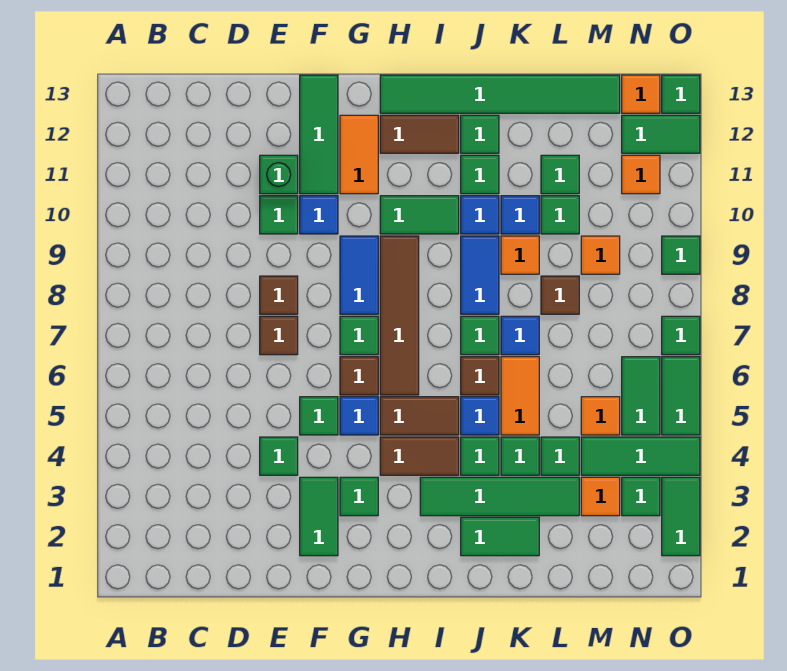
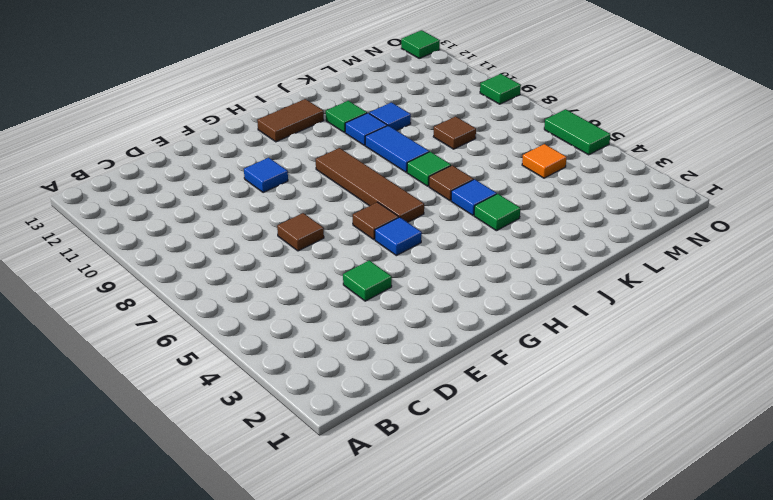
none -> brown 1x1 tile [260,276,298,314]
none -> green 1x1 tile [260,196,298,234]
none -> green 1x1 brick [260,155,298,194]
none -> green 1x2 tile [300,477,338,556]

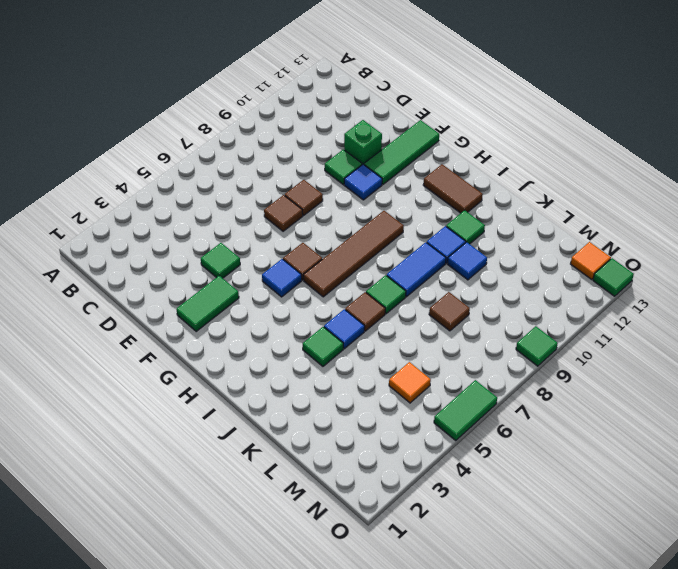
none -> green 1x1 tile [300,397,338,435]
none -> green 1x1 tile [340,477,378,516]
none -> green 1x1 tile [340,316,378,355]
none -> blue 1x2 tile [340,236,378,314]

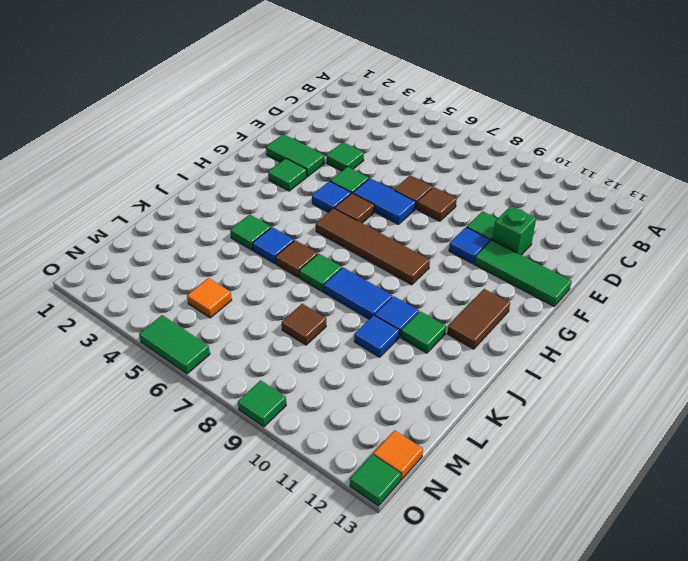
blue 1x2 tile [353,178,416,224] -> blue 1x2 tile moved to [340,236,378,314]
none -> green 1x1 tile [340,316,378,355]
none -> orange 1x2 tile [340,115,378,194]
none -> brown 1x2 tile [380,437,459,475]
none -> brown 1x2 tile [380,397,459,435]

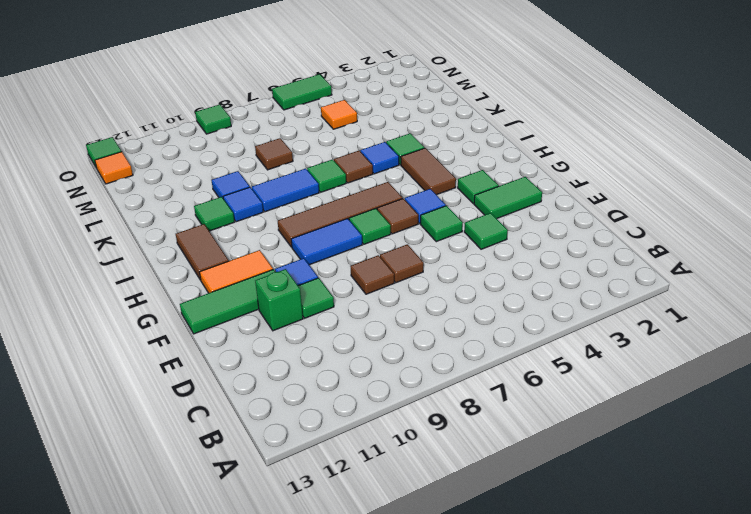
none -> brown 1x2 tile [380,397,459,435]
none -> green 1x2 tile [380,196,459,234]
none -> green 1x6 tile [380,75,620,113]
none -> green 1x4 tile [420,477,579,516]

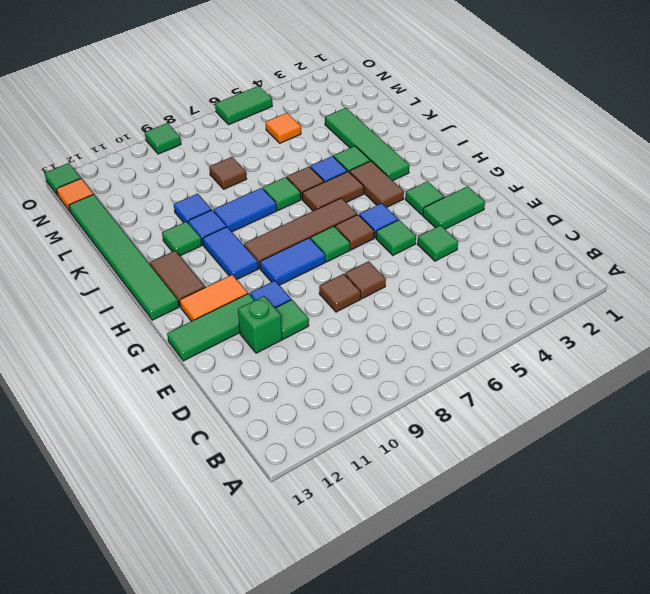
blue 1x2 tile [203,227,258,279] -> green 1x2 tile [380,196,459,234]
brown 1x2 tile [302,171,364,211] -> brown 1x2 tile turned to [380,397,459,435]
none -> green 1x2 tile [461,517,539,556]
none -> green 1x1 tile [461,115,499,153]
none -> green 1x1 tile [501,437,539,475]
none -> orange 1x2 tile [501,357,539,435]

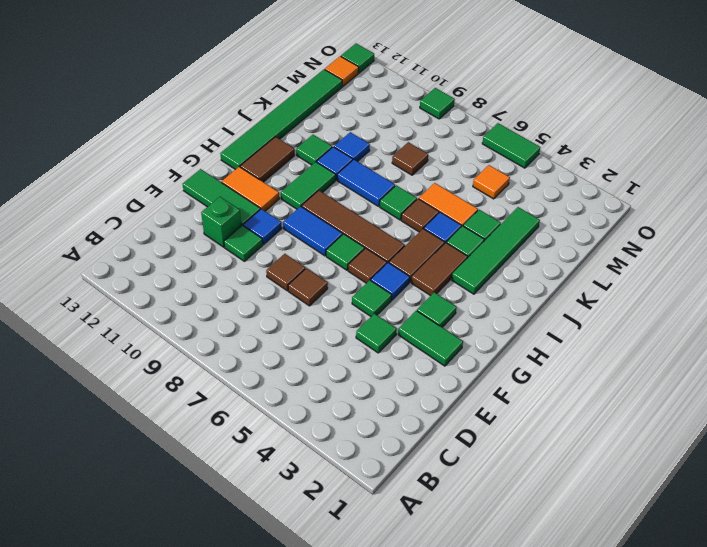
none -> green 1x2 tile [461,517,539,556]
none -> green 1x1 tile [461,115,499,153]
none -> blue 1x1 tile [501,316,539,355]
none -> orange 1x1 tile [501,236,539,274]

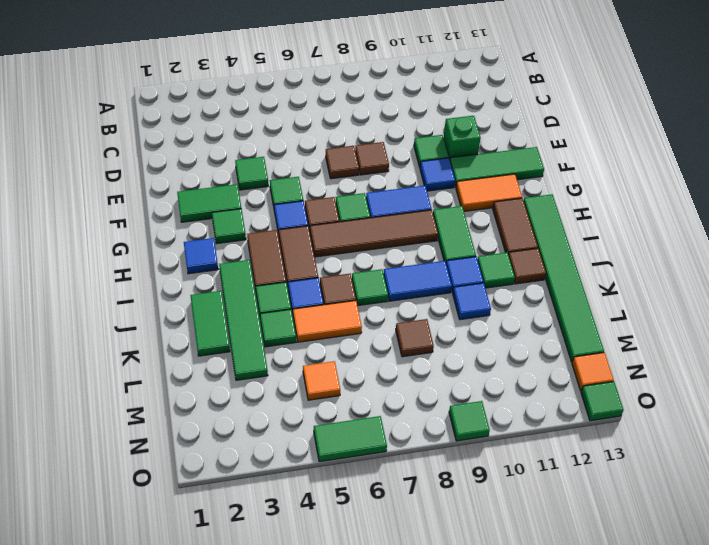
blue 1x1 tile [184,238,218,274] -> blue 1x1 tile moved to [501,316,539,355]
brown 1x1 tile [508,248,546,284] -> green 1x1 tile [461,115,499,153]
none -> orange 1x1 tile [501,236,539,274]
none -> green 1x1 tile [541,437,579,475]
none -> green 1x1 tile [541,196,579,234]
none -> green 1x1 tile [541,155,579,194]

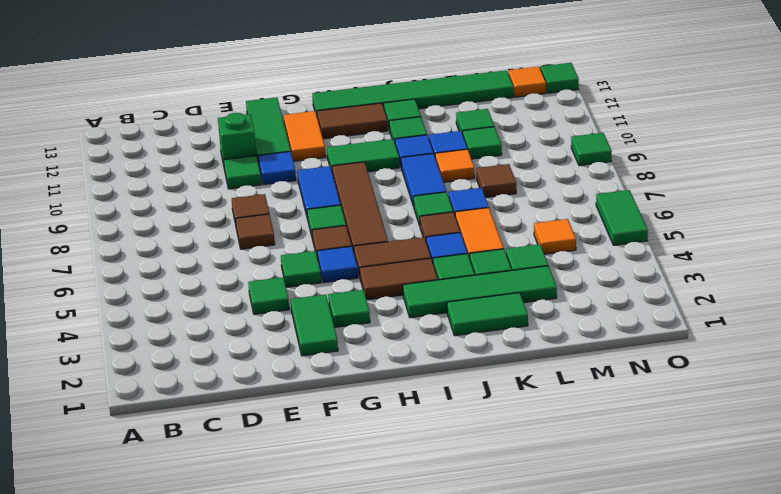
none -> orange 1x1 tile [581,477,620,516]
none -> green 1x3 tile [581,437,700,475]
none -> orange 1x1 tile [581,236,620,274]
none -> green 1x1 tile [622,477,660,516]

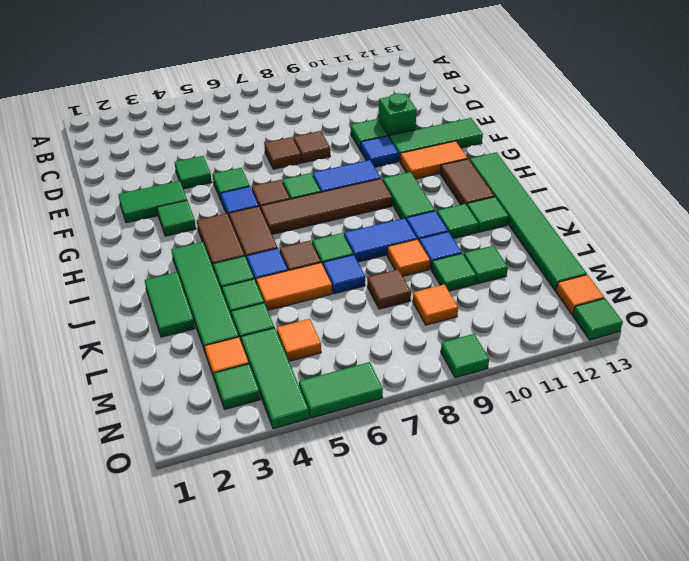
none -> green 1x2 tile [622,357,660,435]
none -> orange 1x1 tile [622,155,660,194]
none -> green 1x2 tile [622,115,700,153]
none -> green 1x2 tile [662,477,700,556]

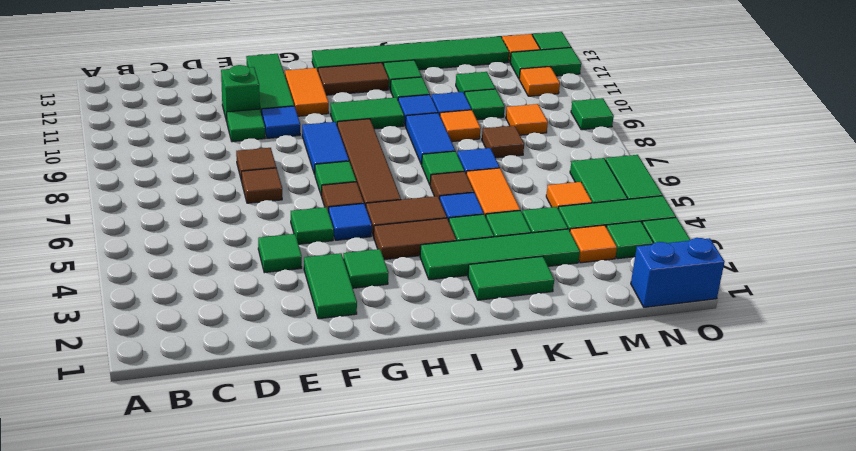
blue 1x2 brick [631,238,725,307] -> none
none -> green 1x1 tile [662,316,700,355]

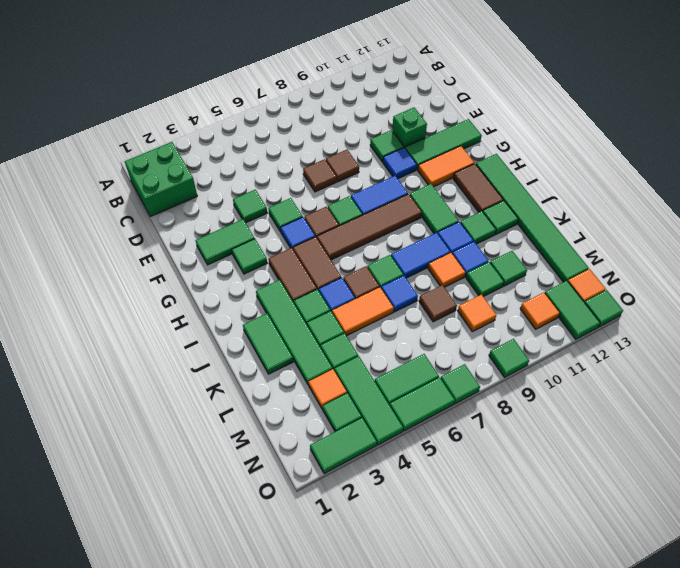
green 2x2 brick [125,142,197,217] -> none
none -> orange 1x1 tile [581,397,620,435]

